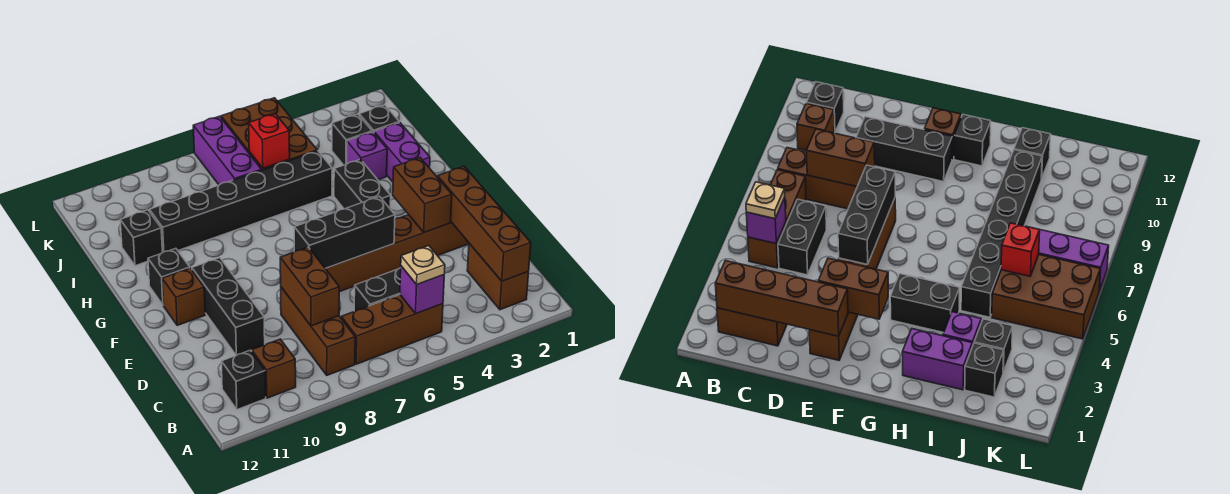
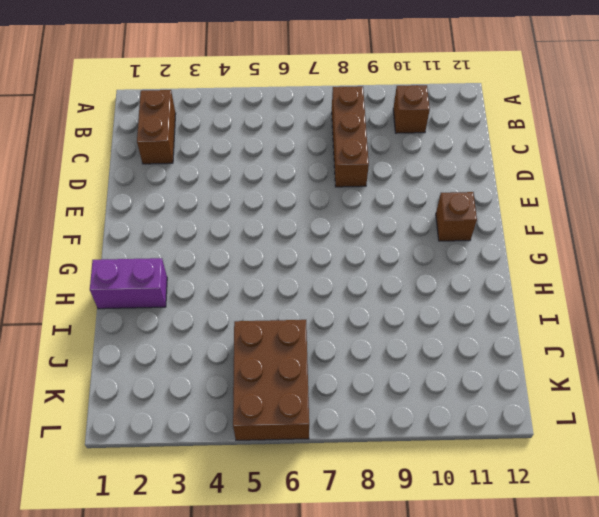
purple 1x2 brick [90,258,167,309] -> purple 1x2 brick turned to [374,122,430,182]
none -> brown 1x3 brick [341,295,443,364]
none -> black 1x1 brick [221,350,266,410]
none -> black 1x2 brick [354,268,401,311]

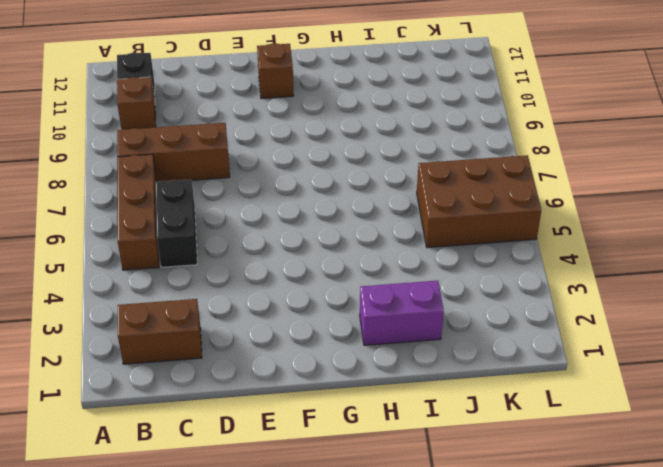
none -> black 1x3 brick [192,258,265,355]
none -> brown 1x6 brick [326,215,469,292]
none -> black 1x2 brick [334,159,391,209]

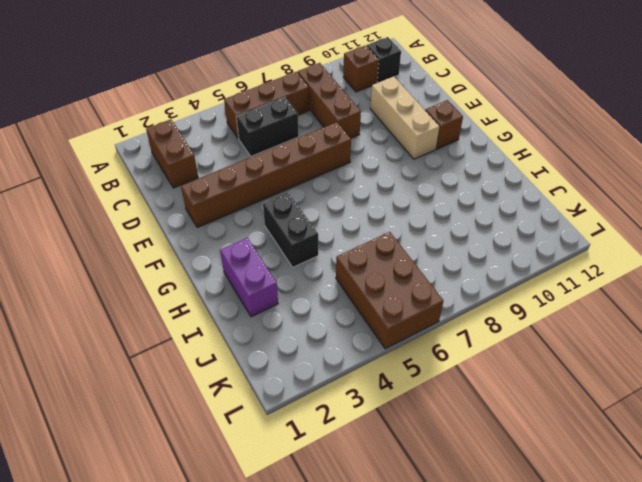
tan 1x3 brick [370,77,440,159] -> black 1x3 brick [192,258,265,355]
none -> black 1x1 brick [148,248,190,305]
none -> purple 1x1 brick [347,132,387,180]
none -> black 1x6 brick [149,151,332,253]

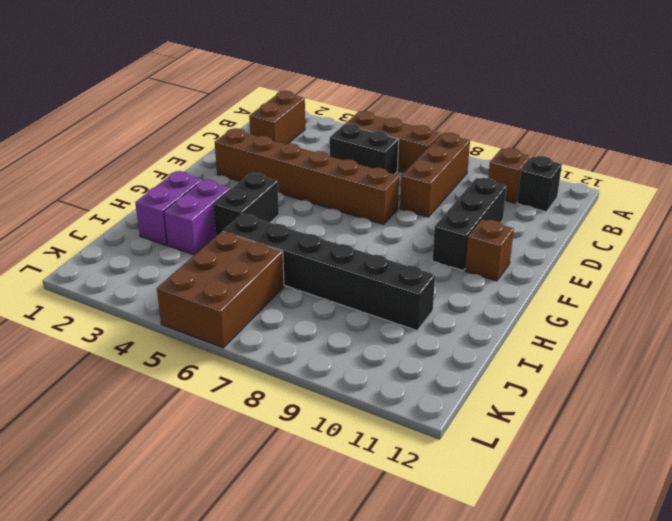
purple 1x2 brick [164,180,230,255] -> purple 1x1 brick [347,132,387,180]
none -> black 1x1 brick [148,248,190,305]
none -> black 1x1 brick [120,210,162,266]
none -> black 1x1 brick [359,105,399,132]

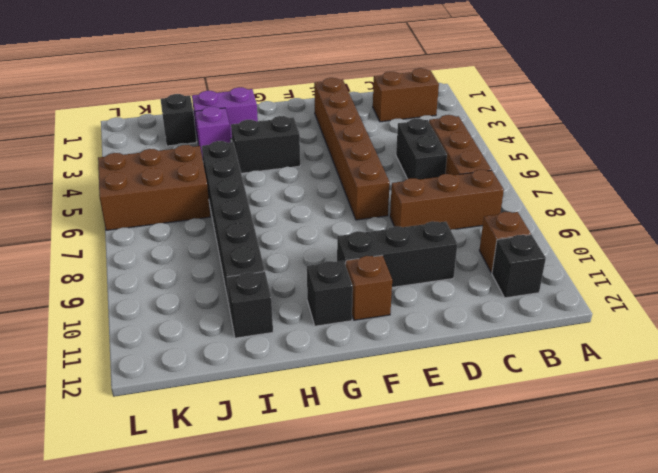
none -> black 1x1 brick [332,114,372,165]
none -> purple 1x3 brick [193,116,262,185]
none -> brown 1x4 brick [438,166,531,281]

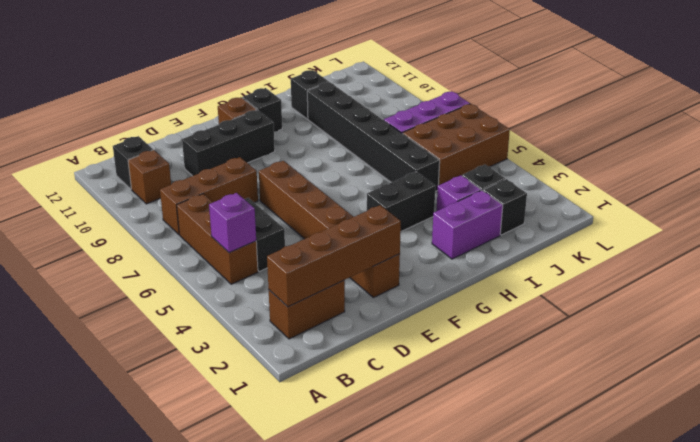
none -> brown 1x2 brick [280,247,339,326]
none -> brown 1x2 brick [393,158,452,232]
none -> black 1x3 brick [294,196,395,268]

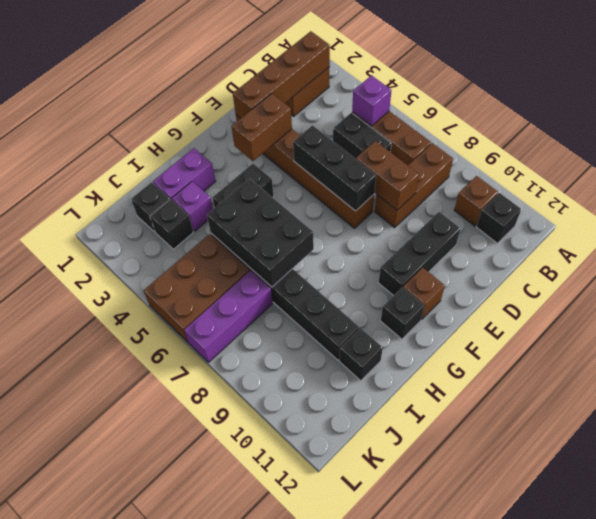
brown 1x2 brick [356,141,419,210] -> brown 1x2 brick turned to [280,247,339,326]
black 2x3 brick [207,178,314,287] -> none
none -> red 1x1 brick [249,114,290,168]
none -> tan 1x1 plate [401,246,445,284]

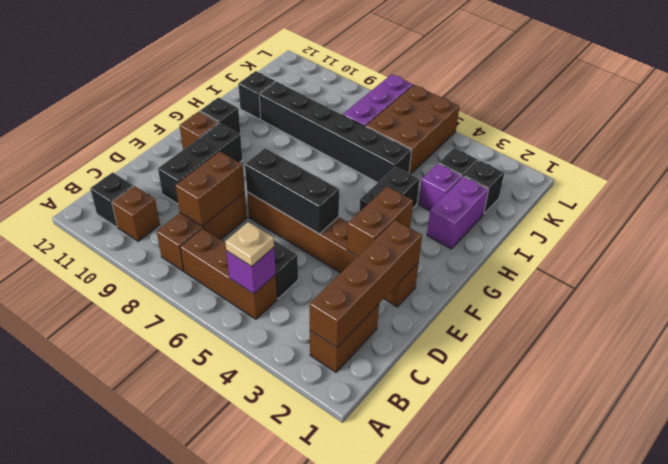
none -> red 1x1 brick [249,114,290,168]

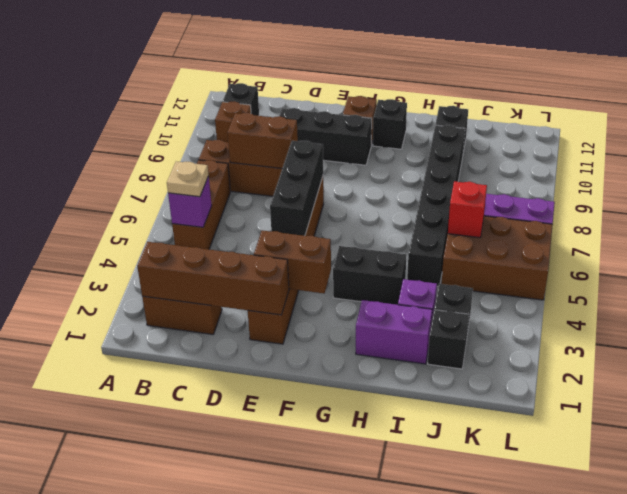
none -> black 1x2 brick [354,268,401,311]

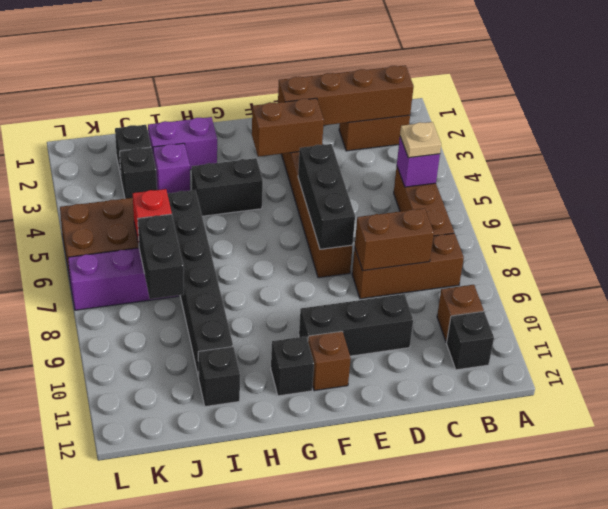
black 1x2 brick [138,214,184,299] -> black 1x2 brick moved to [354,268,401,311]

